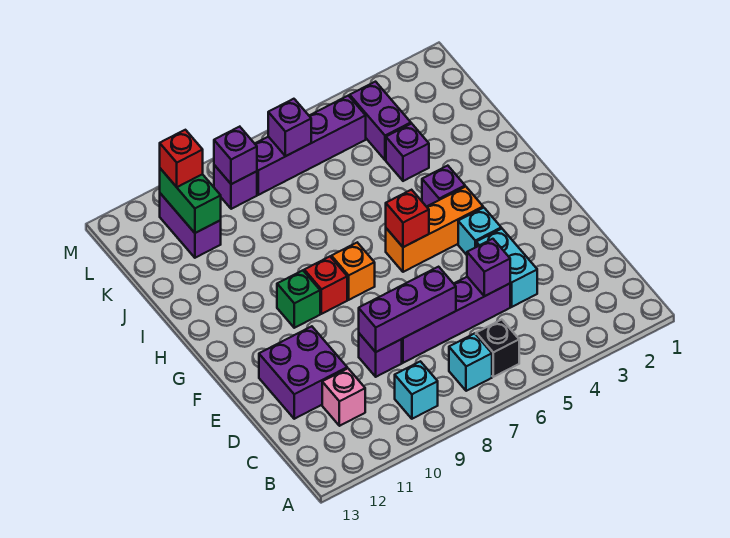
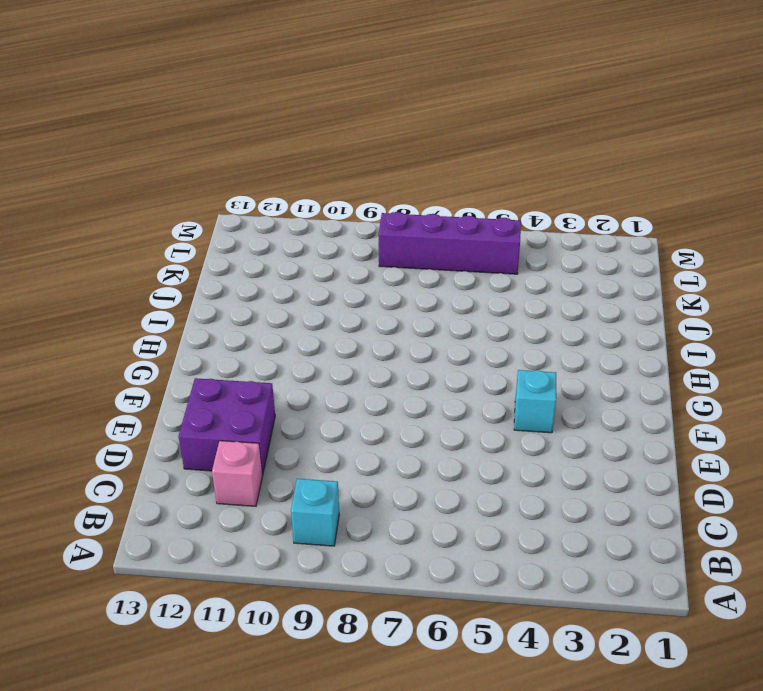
none -> black 1x1 brick [476,320,519,377]
none -> cyan 1x1 brick [449,333,492,391]
none -> cyan 1x2 brick [476,229,537,307]

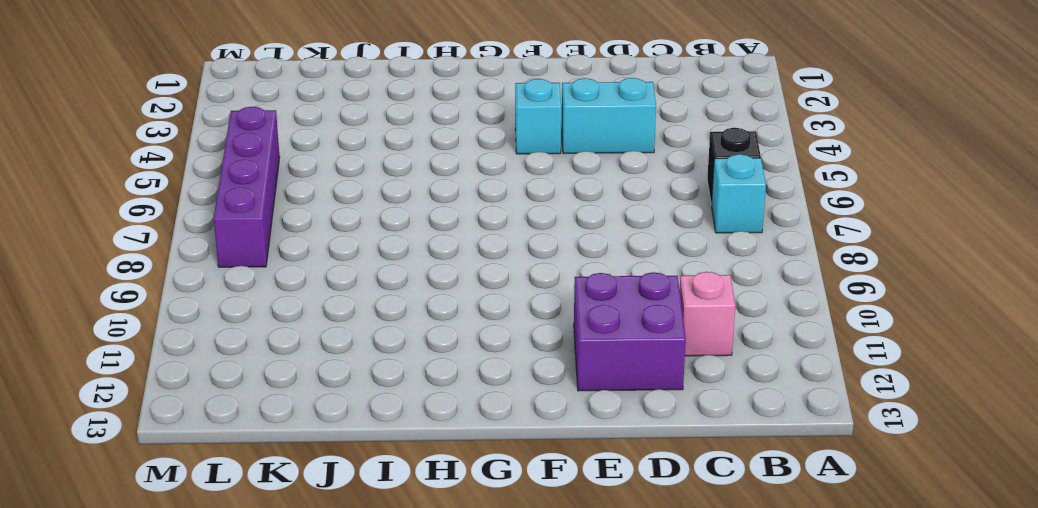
none -> cyan 1x1 brick [395,361,438,419]
none -> purple 1x4 brick [402,277,510,363]
none -> purple 1x1 brick [359,334,402,377]

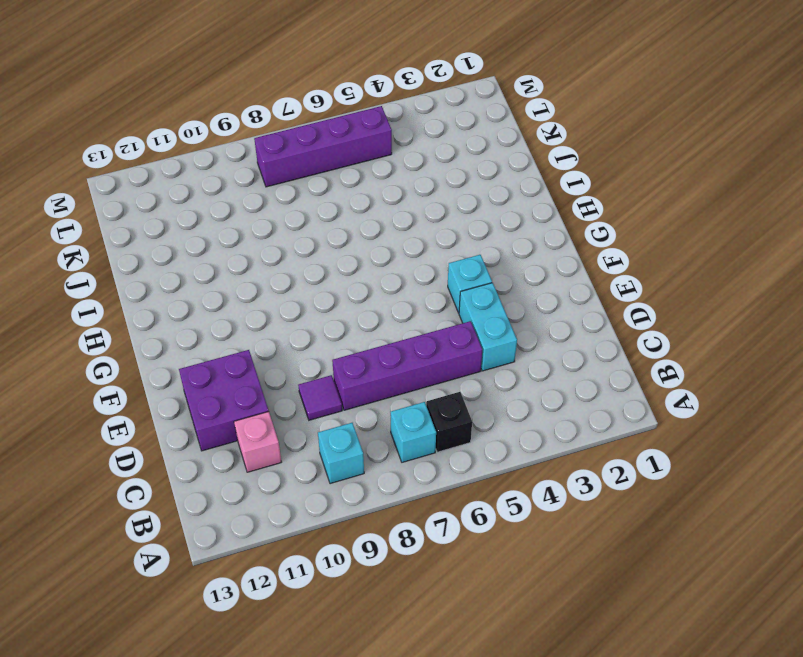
purple 1x1 tile [298,375,342,420] -> purple 1x1 brick [359,334,402,377]
none -> orange 1x3 brick [386,187,483,272]
none -> orange 1x1 brick [331,243,375,300]
none -> red 1x1 brick [304,257,347,314]

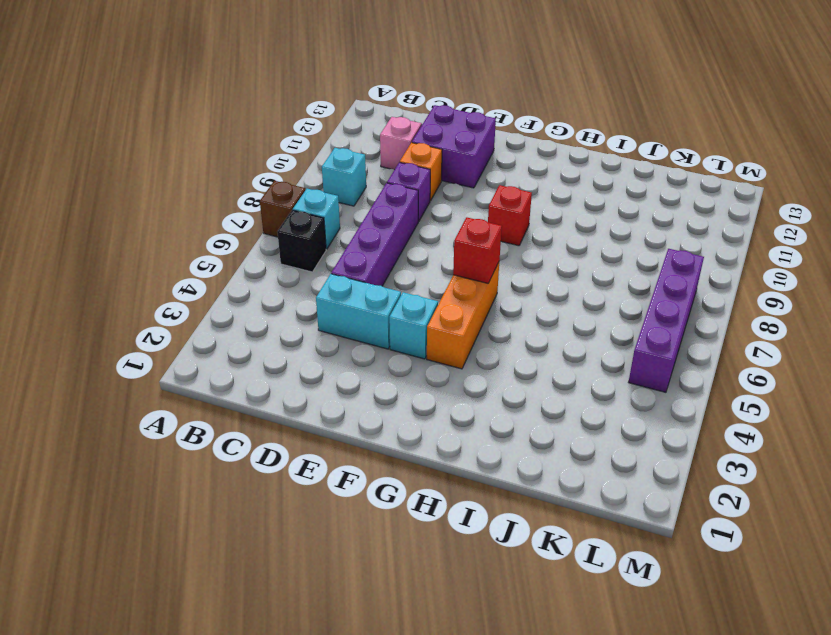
brown 1x1 brick [260,181,305,237] -> none
orange 1x1 brick [400,143,442,201] -> orange 1x1 brick moved to [331,243,375,300]
none -> green 1x1 brick [277,270,320,328]
none -> purple 1x1 brick [422,166,465,207]
none -> purple 1x1 brick [386,124,429,181]

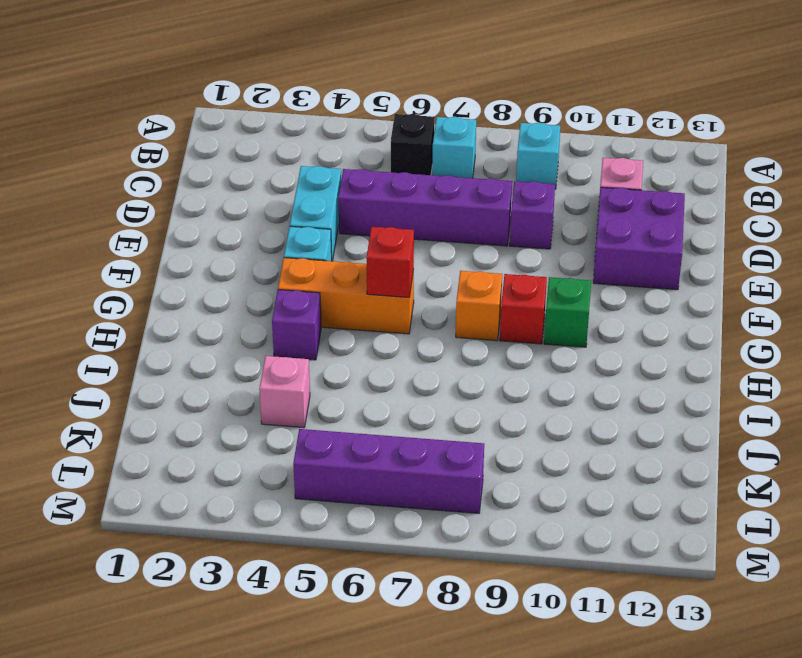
pink 1x1 brick [259,356,310,428] -> purple 1x1 brick [386,124,429,181]
none -> purple 1x2 brick [350,82,411,160]
none -> purple 1x2 brick [160,193,221,258]
none -> purple 1x1 brick [214,165,257,209]

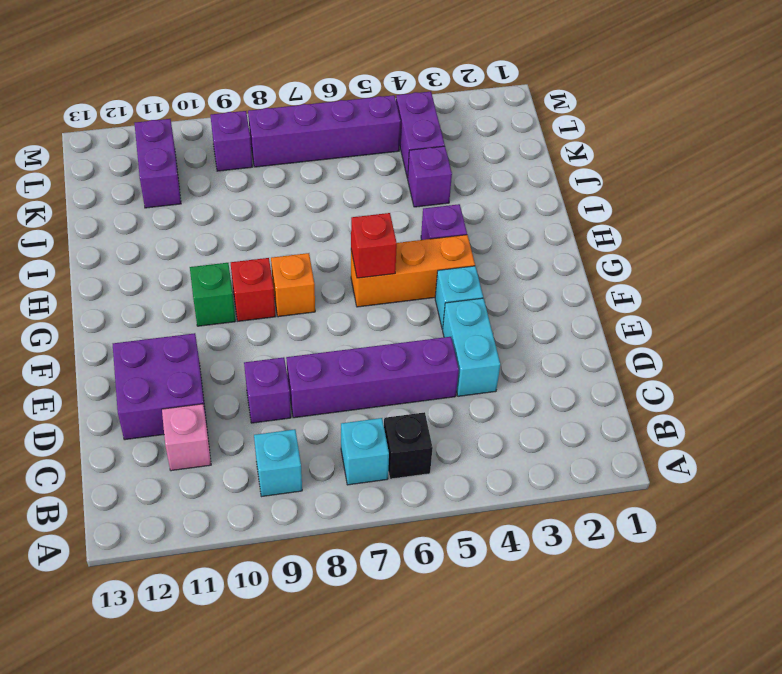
none -> purple 1x1 brick [467,239,510,296]
none -> purple 1x3 brick [359,267,456,352]
none -> green 1x2 brick [160,168,221,233]

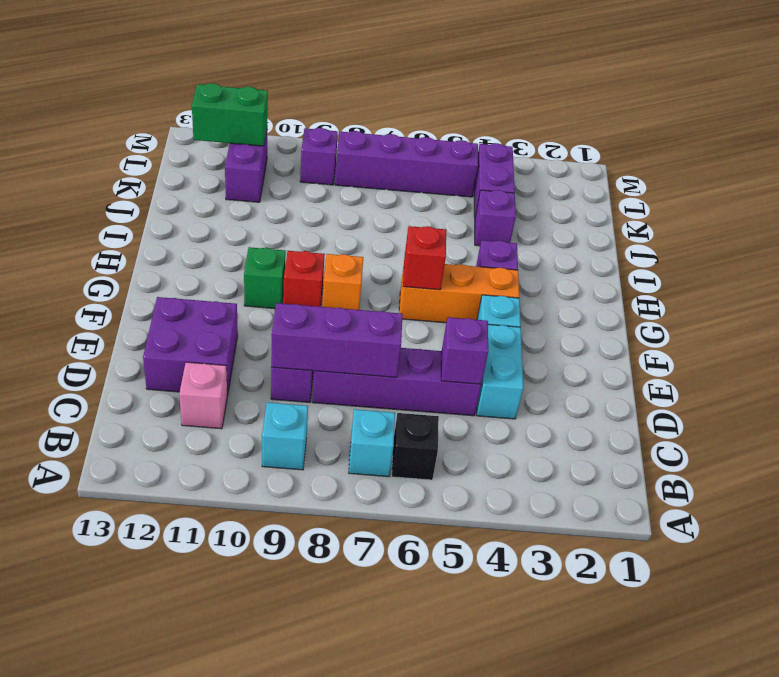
green 1x2 brick [192,83,268,146] -> green 1x2 brick turned to [160,168,221,233]
none -> purple 1x1 brick [268,99,311,156]
none -> purple 1x1 brick [214,127,257,184]
none -> red 1x1 brick [160,130,203,187]

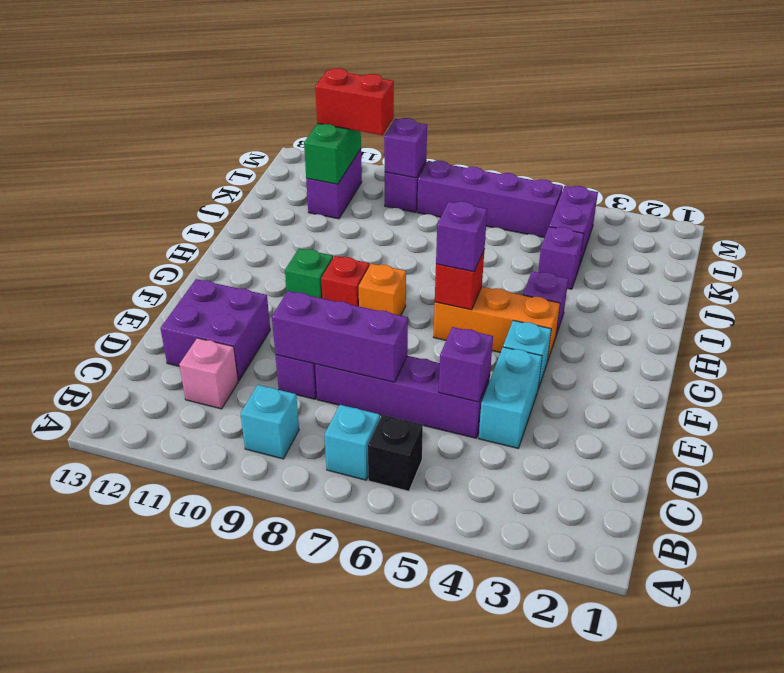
purple 1x1 brick [436,201,487,272] -> purple 1x1 brick moved to [268,99,311,156]
red 1x2 brick [315,68,394,135] -> red 1x1 brick [160,130,203,187]

